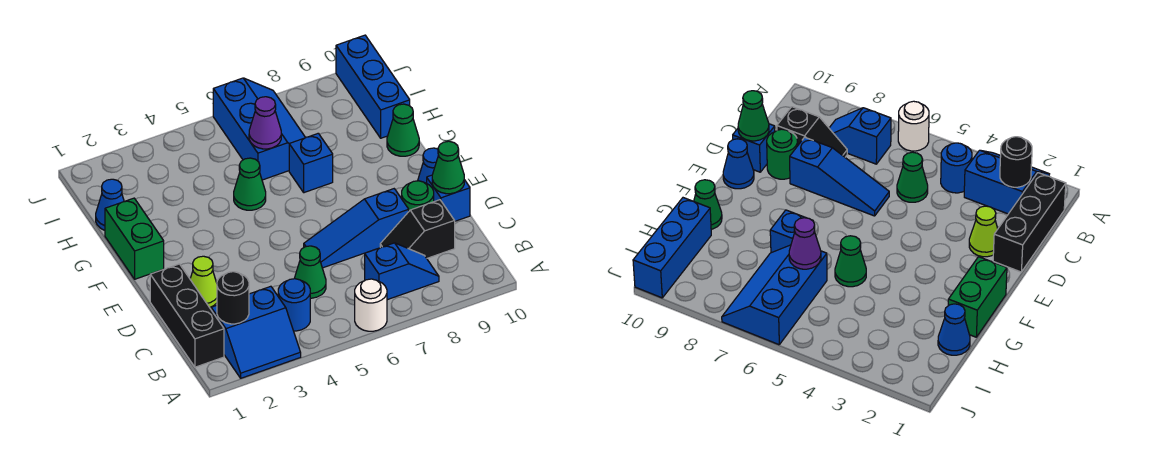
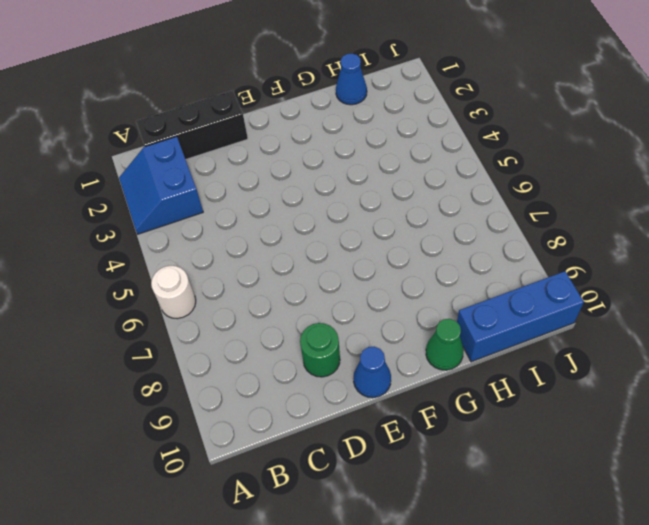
none -> blue 1x1 round brick [278,279,310,331]
none -> blue 1x2 slope [365,243,439,300]
none -> green 1x1 cone [294,246,326,298]

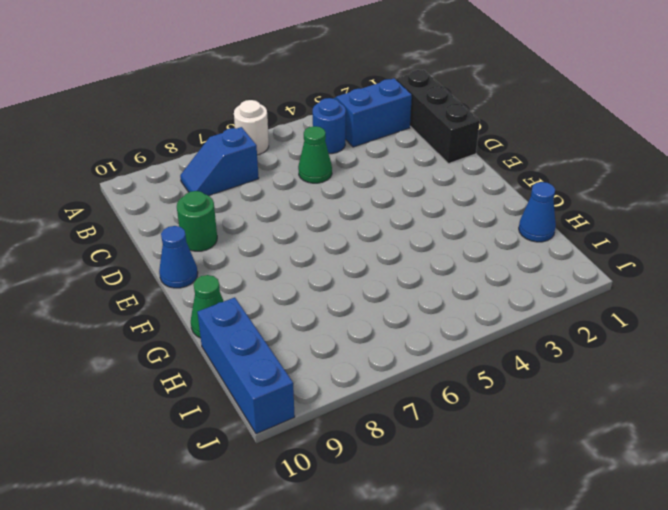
none -> black 1x2 slope [380,200,455,258]
none -> lime 1x1 cone [190,256,217,308]
none -> blue 1x3 slope [304,189,409,268]

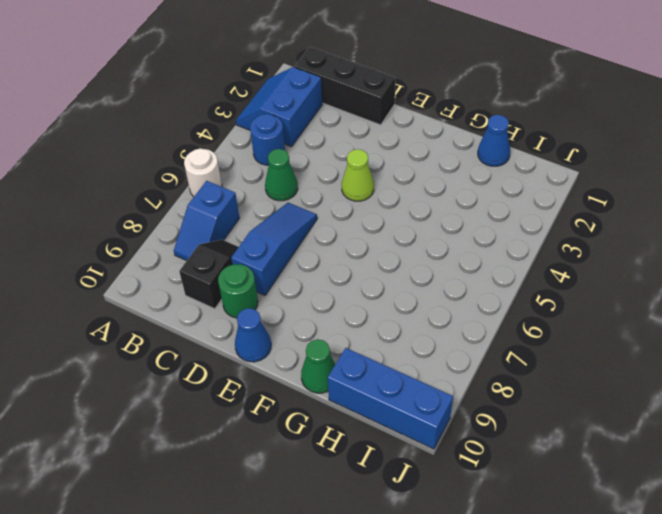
lime 1x1 cone [342,149,374,201] -> lime 1x1 cone moved to [190,256,217,308]
none -> blue 1x1 brick [427,175,470,221]
none -> green 1x2 brick [105,198,164,279]
none -> green 1x1 cone [234,158,266,210]

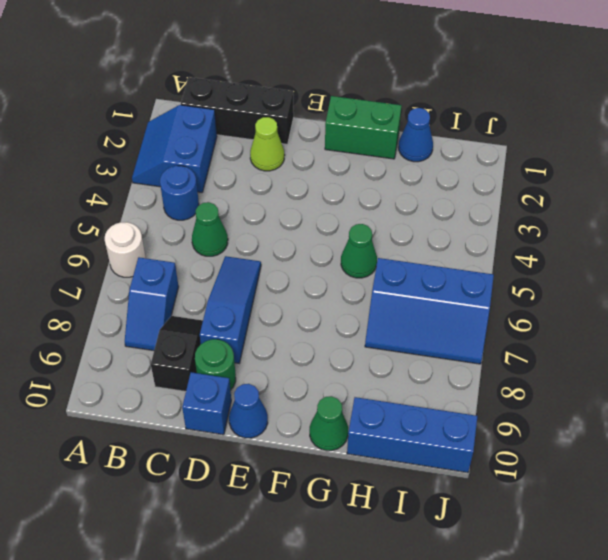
none -> blue 1x1 brick [289,133,333,193]
none -> black 1x1 round brick [217,272,249,324]
none -> green 1x1 cone [432,141,464,194]

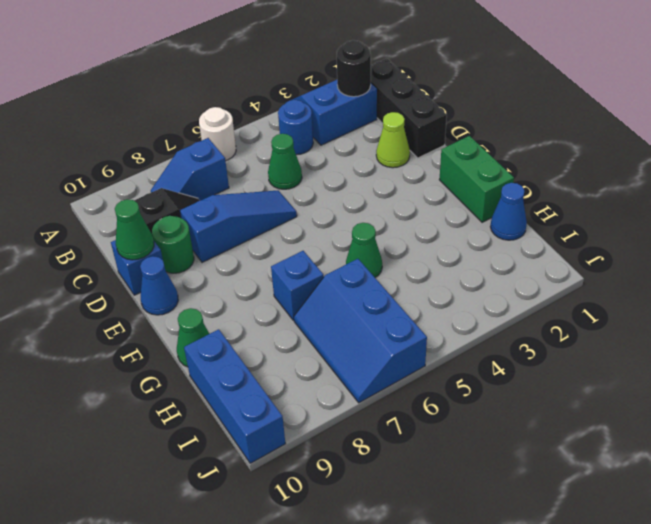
none -> purple 1x1 cone [249,97,281,149]

